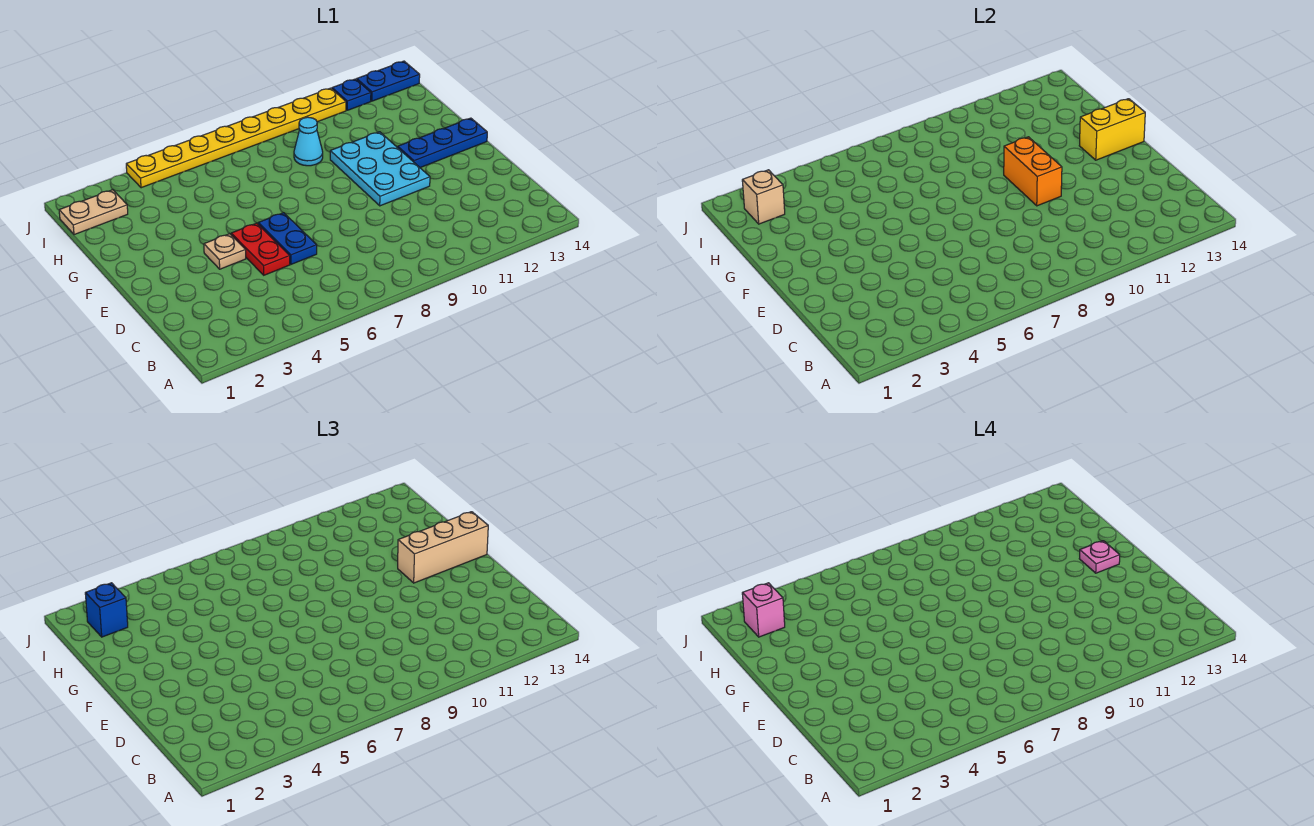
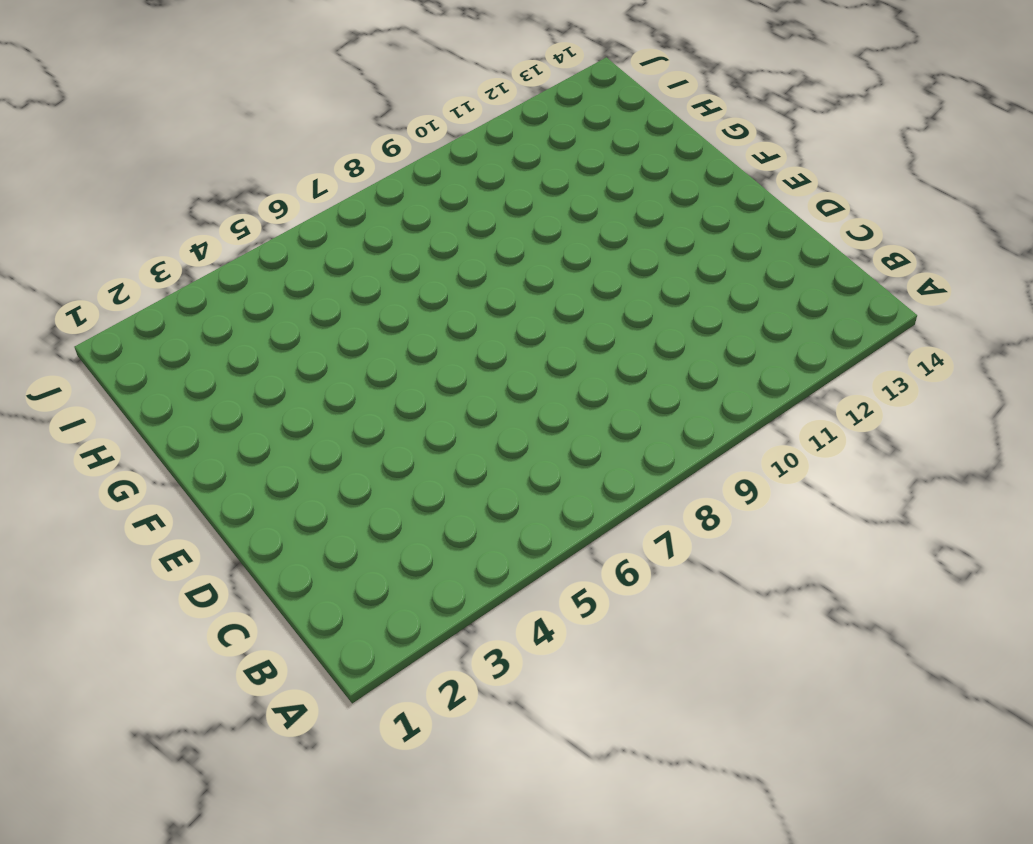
none -> red 1x2 plate [231,223,290,275]
none -> blue 1x2 plate [258,213,317,264]
none -> tan 1x1 plate [204,234,246,269]

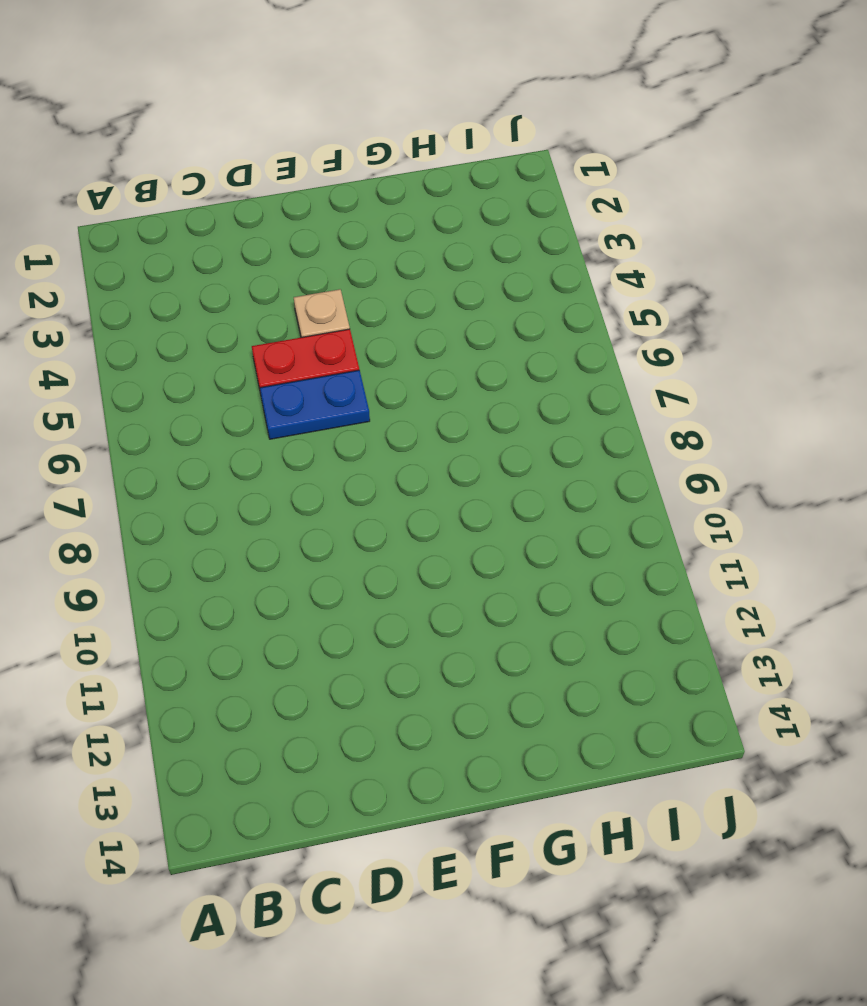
none -> cyan 2x3 plate [330,132,430,206]
none -> blue 1x3 plate [398,118,487,168]
none -> cyan 1x1 cone [294,117,323,166]

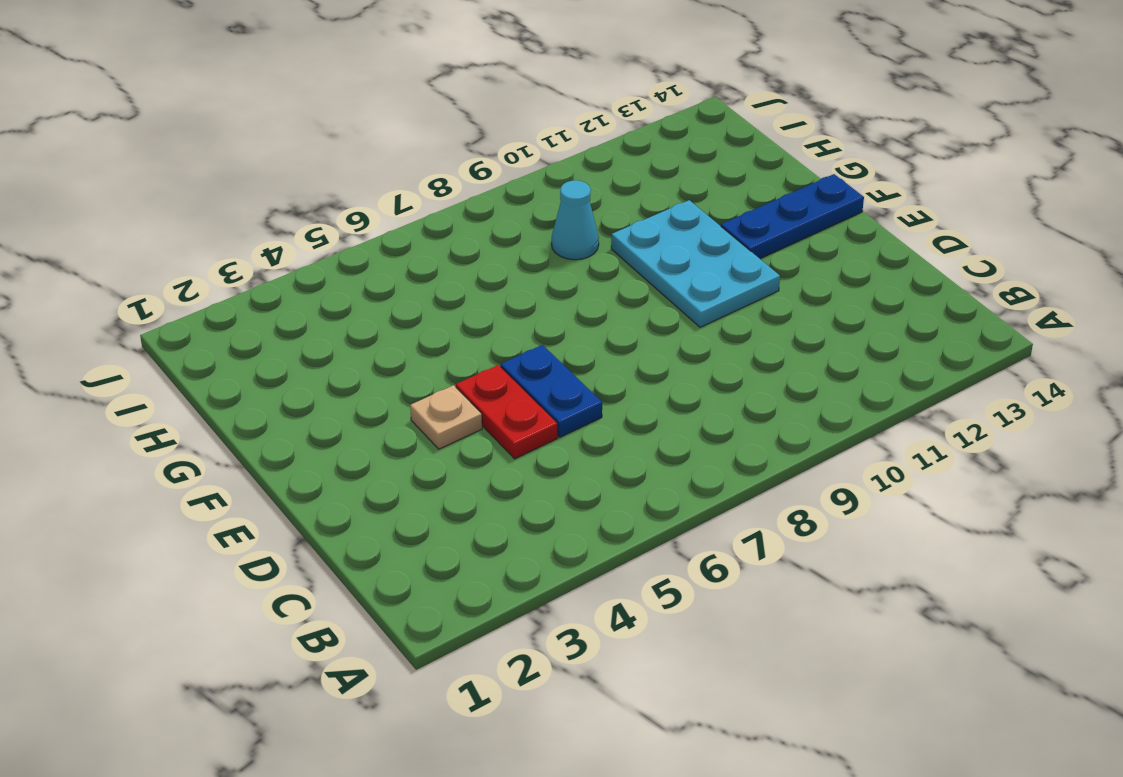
none -> tan 1x2 plate [59,190,128,235]
none -> yellow 1x8 plate [126,88,346,188]
none -> blue 1x1 plate [332,79,371,110]

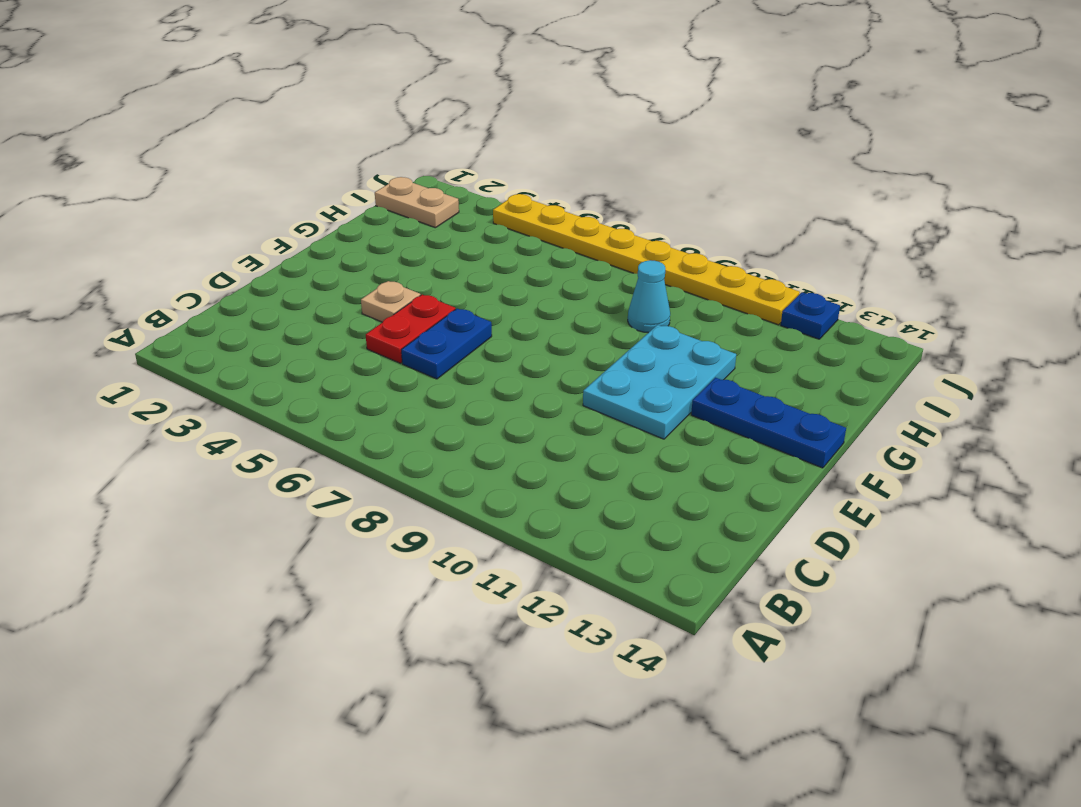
none -> blue 1x2 plate [357,61,420,101]
none -> orange 1x2 brick [1004,137,1062,206]
none -> yellow 1x2 brick [1079,99,1145,160]

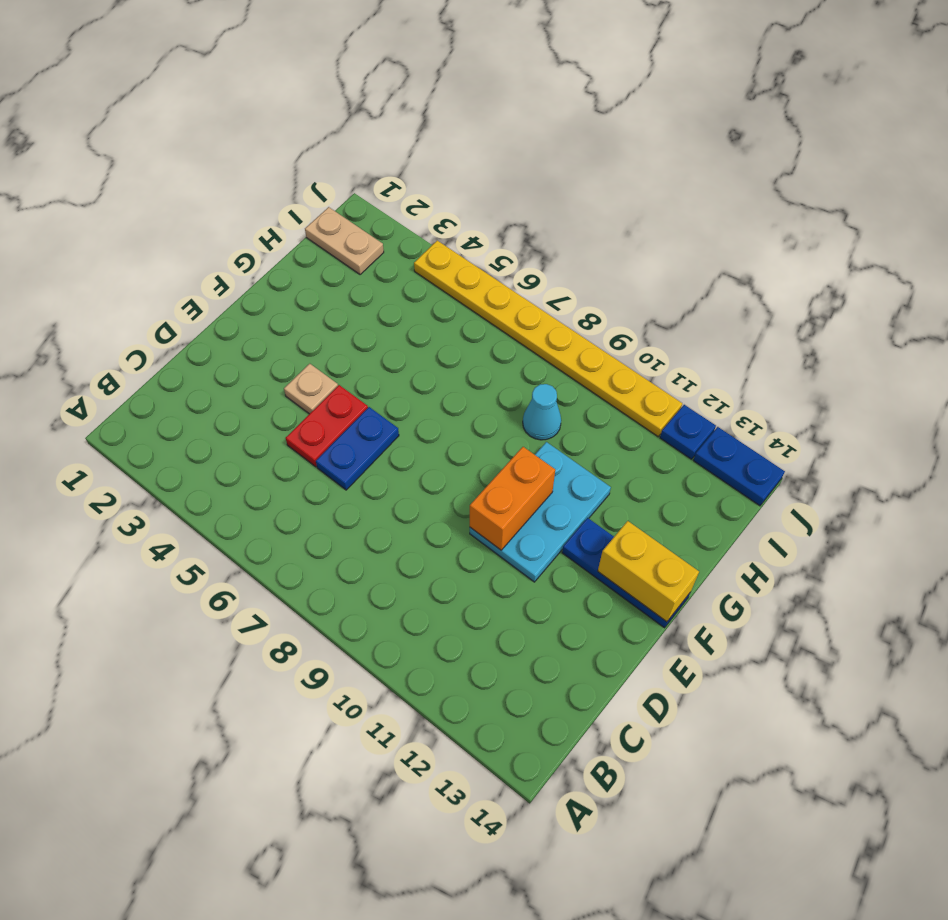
none -> tan 1x1 brick [742,170,785,224]
none -> tan 1x3 brick [398,512,488,583]
none -> blue 1x1 brick [85,583,128,637]

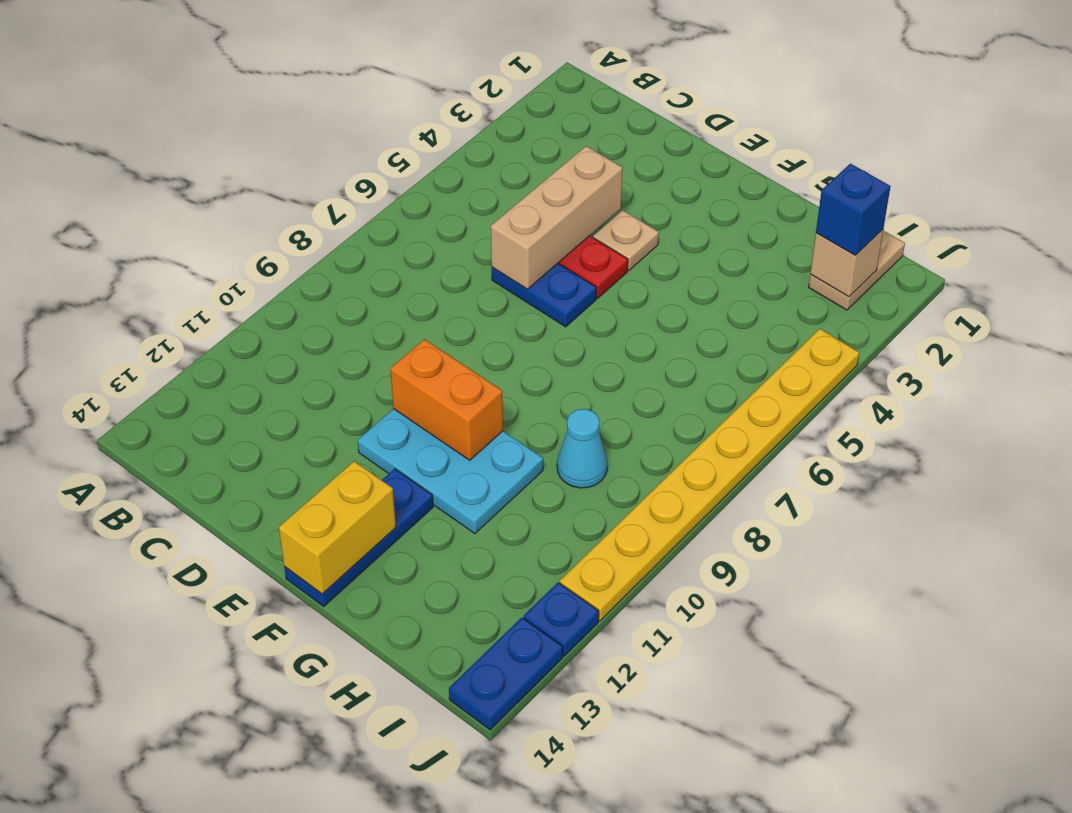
tan 1x3 brick [491,146,622,289] -> tan 1x3 brick moved to [398,512,488,583]
none -> pink 1x1 plate [1079,541,1120,573]
none -> pink 1x1 brick [742,583,785,637]

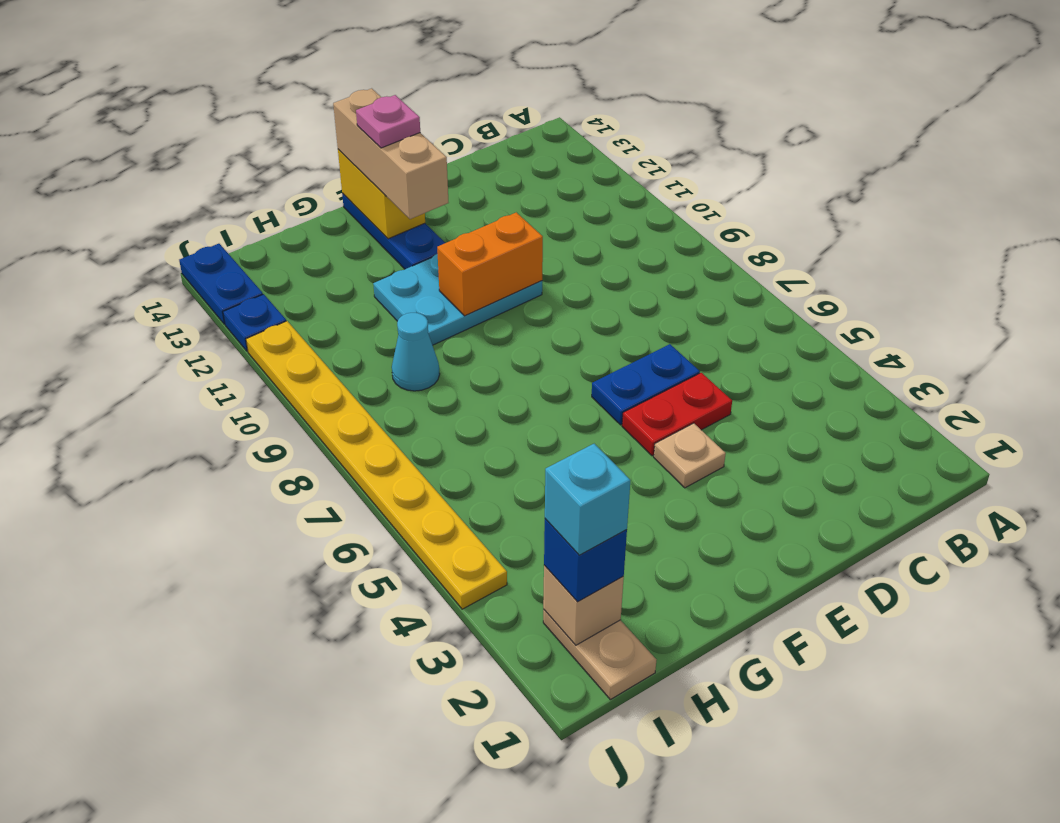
cyan 1x1 brick [545,444,630,555] -> pink 1x1 brick [742,583,785,637]

